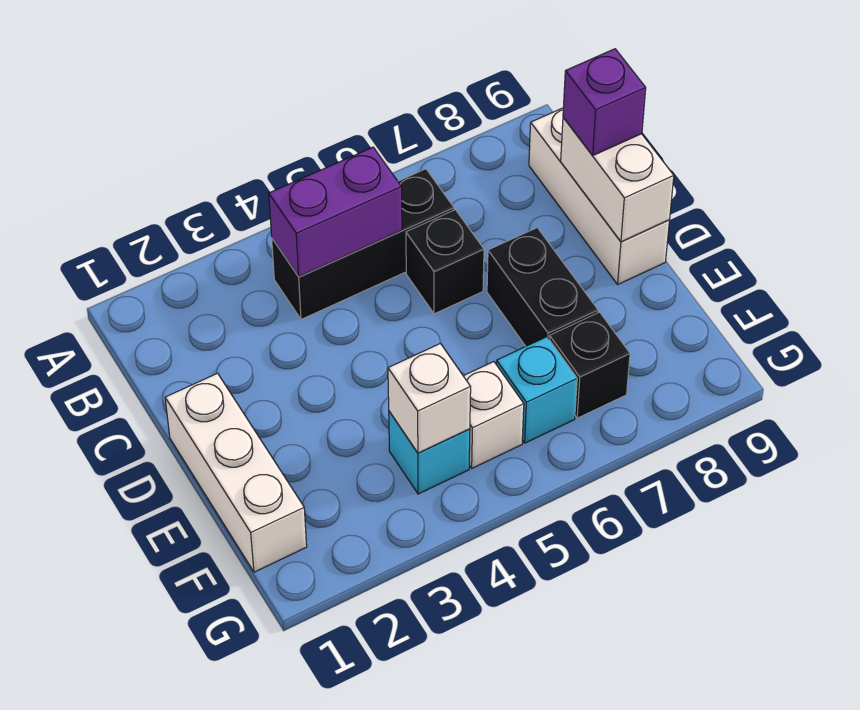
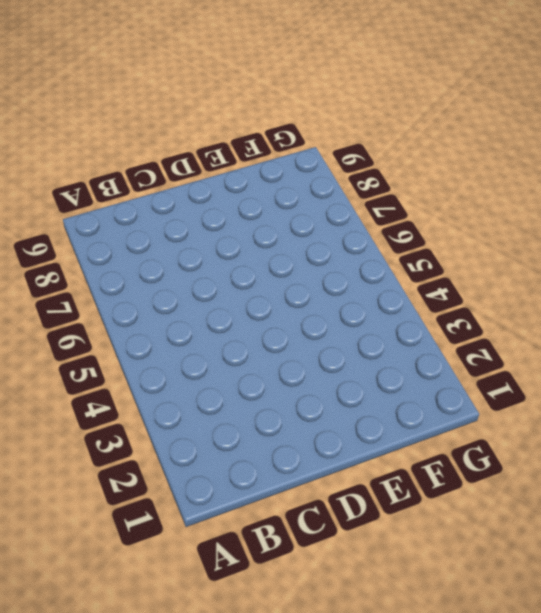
none -> black 1x3 brick [272,169,454,319]
none -> white 1x3 brick [529,108,670,284]
none -> black 1x1 brick [406,210,484,314]

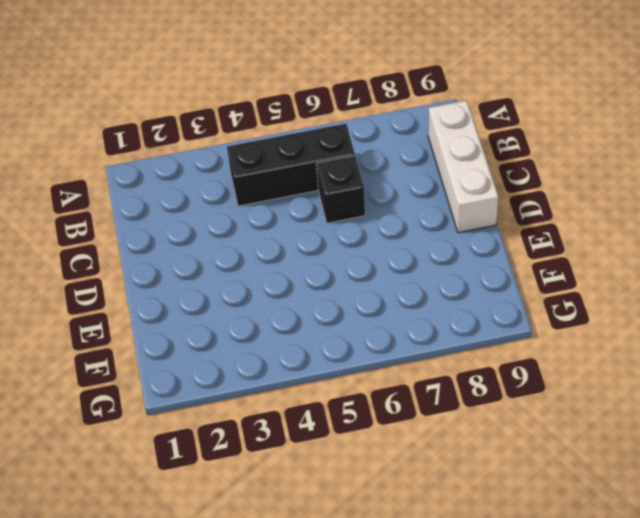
none -> white 1x3 brick [165,373,307,572]
none -> black 1x2 brick [487,228,598,346]
none -> cyan 1x1 brick [389,411,470,494]

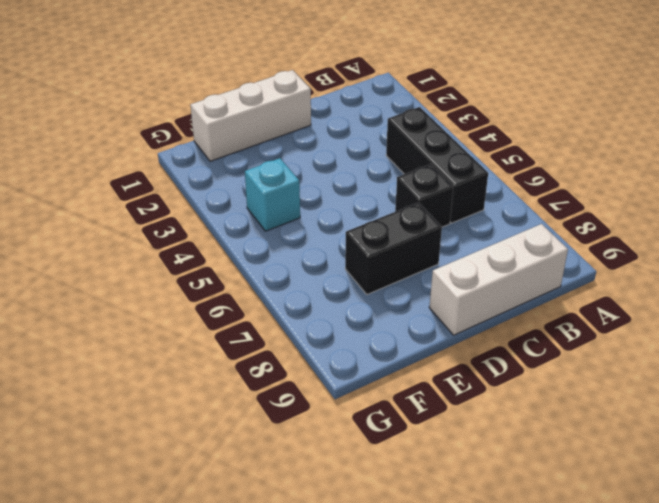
none -> white 1x1 brick [464,362,524,468]
none -> cyan 1x1 brick [496,337,577,443]
none -> black 1x1 brick [549,312,630,418]

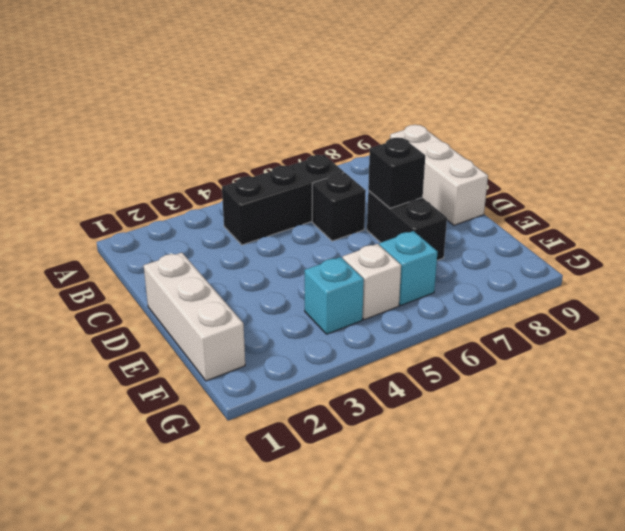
black 1x1 brick [368,138,425,208] -> black 1x1 brick moved to [549,312,630,418]
none -> purple 1x2 brick [269,147,402,277]
none -> white 1x2 brick [561,118,674,242]
none -> white 1x1 brick [388,343,471,453]

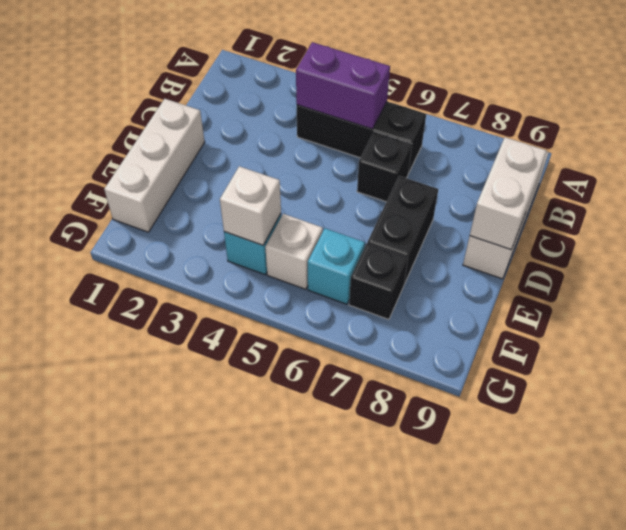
none -> purple 1x1 brick [563,49,646,155]

